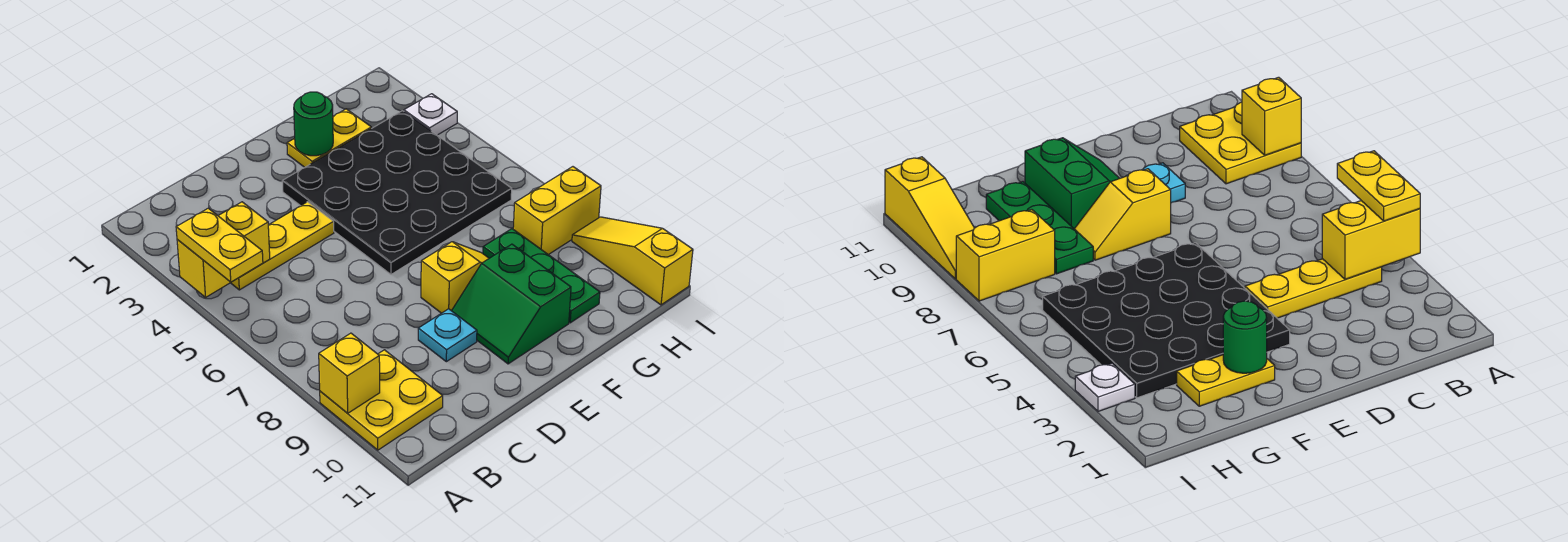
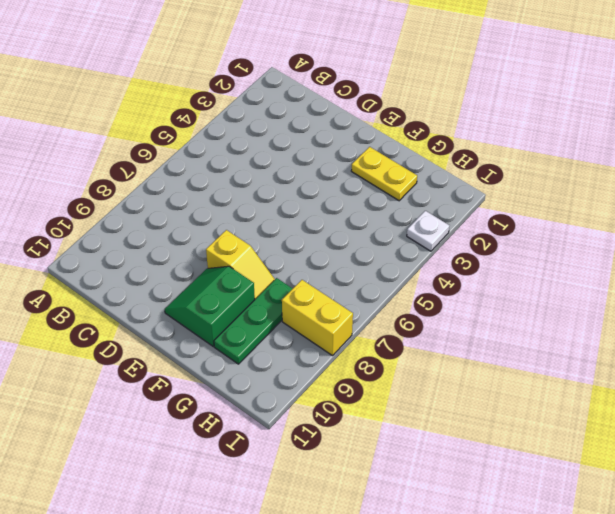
none -> yellow 2x2 plate [320,350,443,450]
none -> yellow 1x3 plate [231,202,334,290]
none -> cyan 1x1 plate [418,309,477,362]

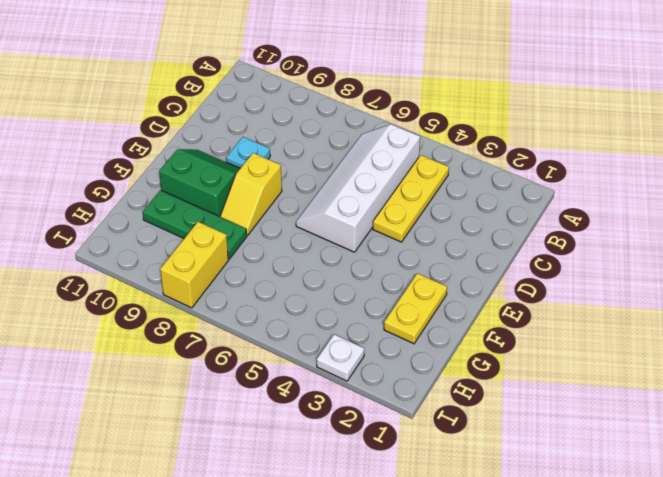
white 2x4 slope [296,124,420,252] -> black 4x4 plate [282,111,512,274]
none -> yellow 2x2 plate [320,350,443,450]
none -> yellow 1x3 slope [572,217,693,305]
none -> yellow 1x2 brick [177,202,270,297]

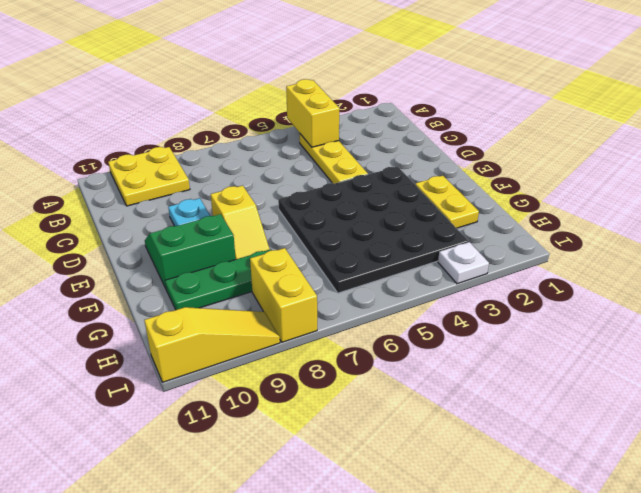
none -> yellow 1x1 brick [319,333,380,413]
none -> green 1x1 round brick [294,92,333,156]
none -> yellow 1x2 plate [176,208,263,282]

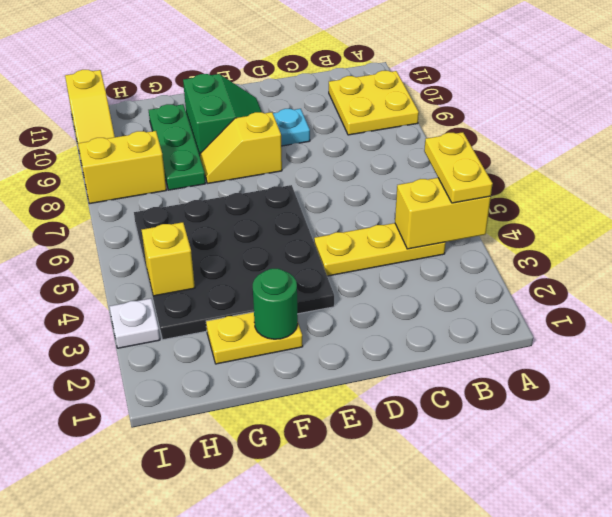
yellow 1x1 brick [142,222,195,296] -> yellow 1x1 brick moved to [319,333,380,413]

